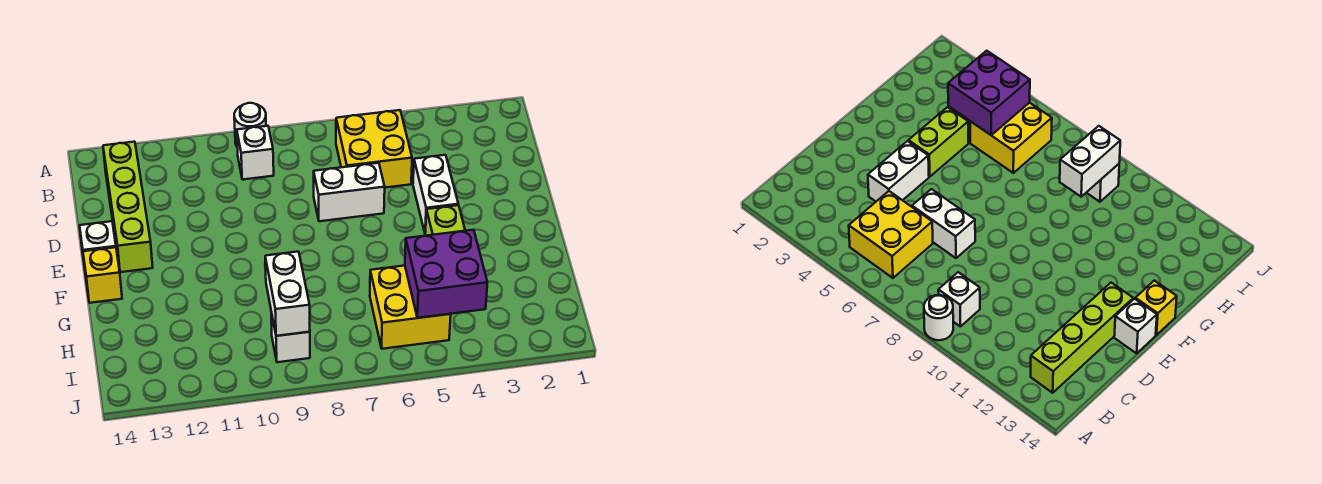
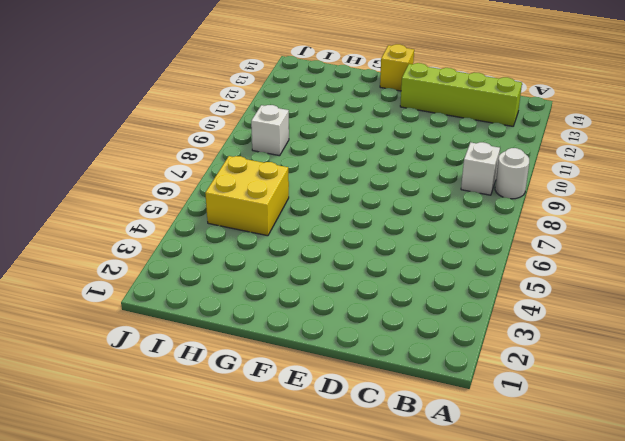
none -> yellow 2x2 brick [336,110,412,188]
none -> white 1x2 brick [413,155,458,233]
none -> white 1x2 brick [314,163,385,221]

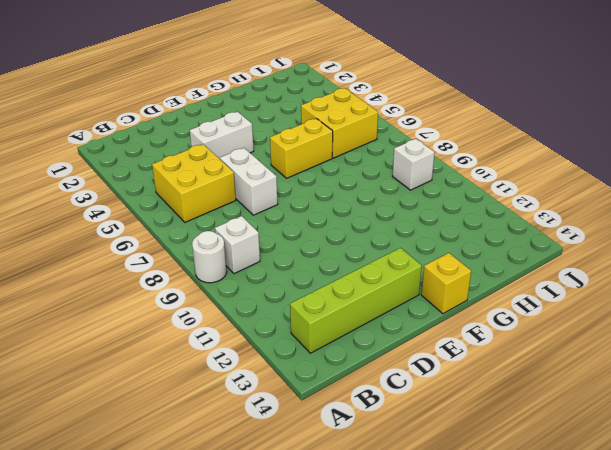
yellow 1x2 brick [270,118,333,178] -> none
none -> white 1x1 brick [80,221,116,267]
none -> lime 1x2 brick [425,205,465,236]
none -> purple 2x2 brick [405,230,488,318]

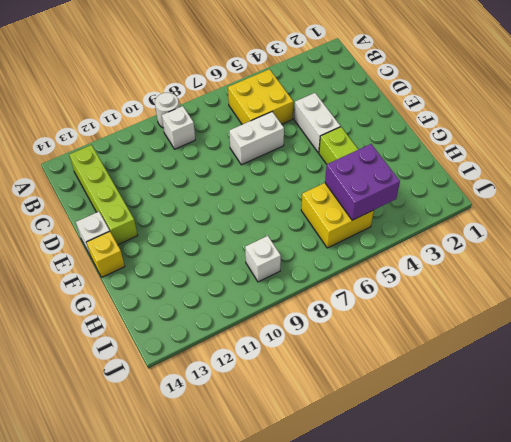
none -> white 1x2 brick [265,251,310,336]

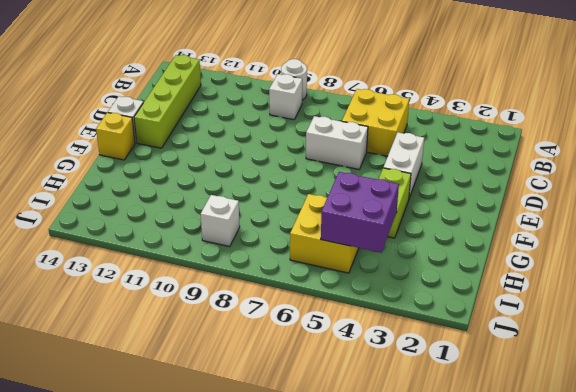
none -> white 1x2 brick [265,251,310,336]

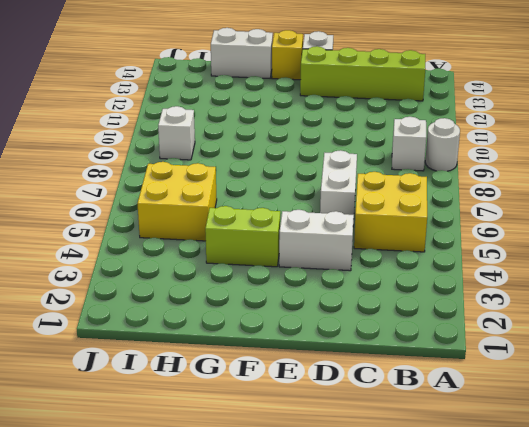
white 1x2 brick [211,28,273,78] -> white 1x2 brick moved to [265,251,310,336]
none -> purple 2x2 brick [405,230,488,318]

